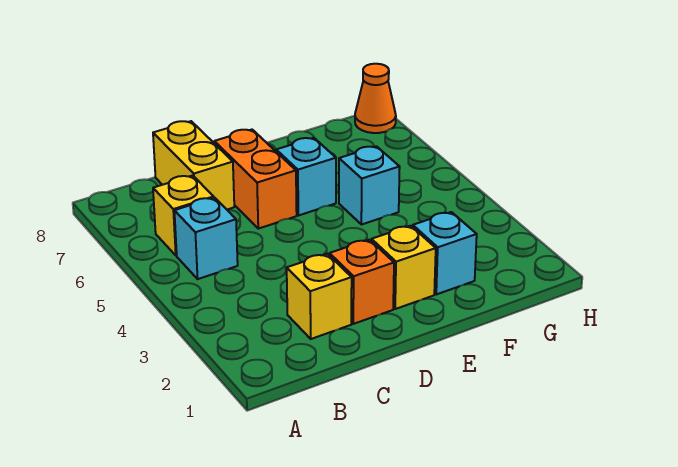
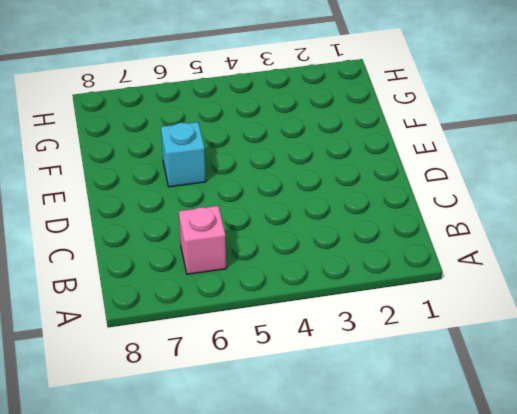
pink 1x1 brick [179,206,226,274] -> yellow 1x1 brick [153,175,214,255]
none -> cyan 1x1 brick [174,198,238,279]
none -> yellow 1x1 brick [287,254,352,339]

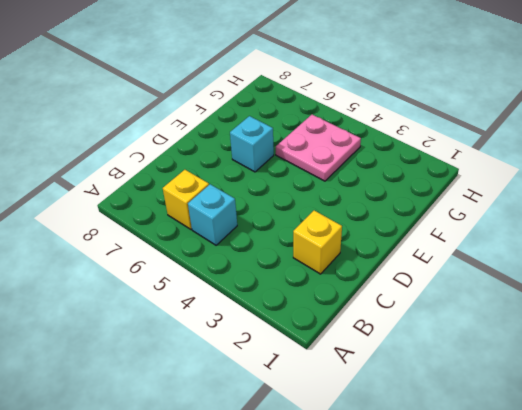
pink 2x2 plate [276,115,361,181] -> cyan 1x1 brick [339,146,400,225]
none -> yellow 1x2 brick [153,121,234,210]
none -> orange 1x1 brick [330,240,394,324]

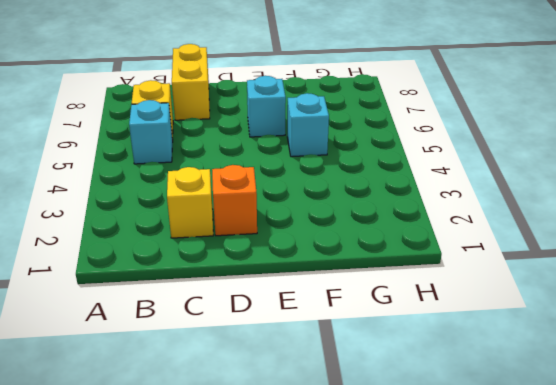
none -> orange 1x2 brick [214,130,297,229]
none -> yellow 1x1 brick [372,226,436,309]

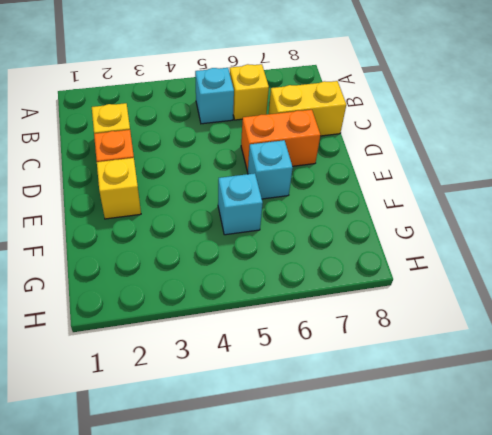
none -> cyan 1x1 brick [413,212,477,294]
none -> orange 1x1 cone [355,64,396,133]

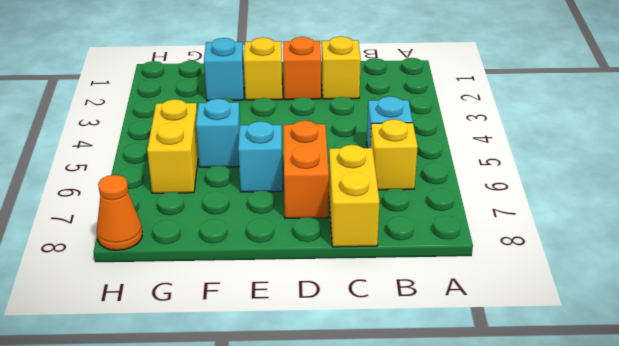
yellow 1x2 brick [147,99,198,193] -> none

